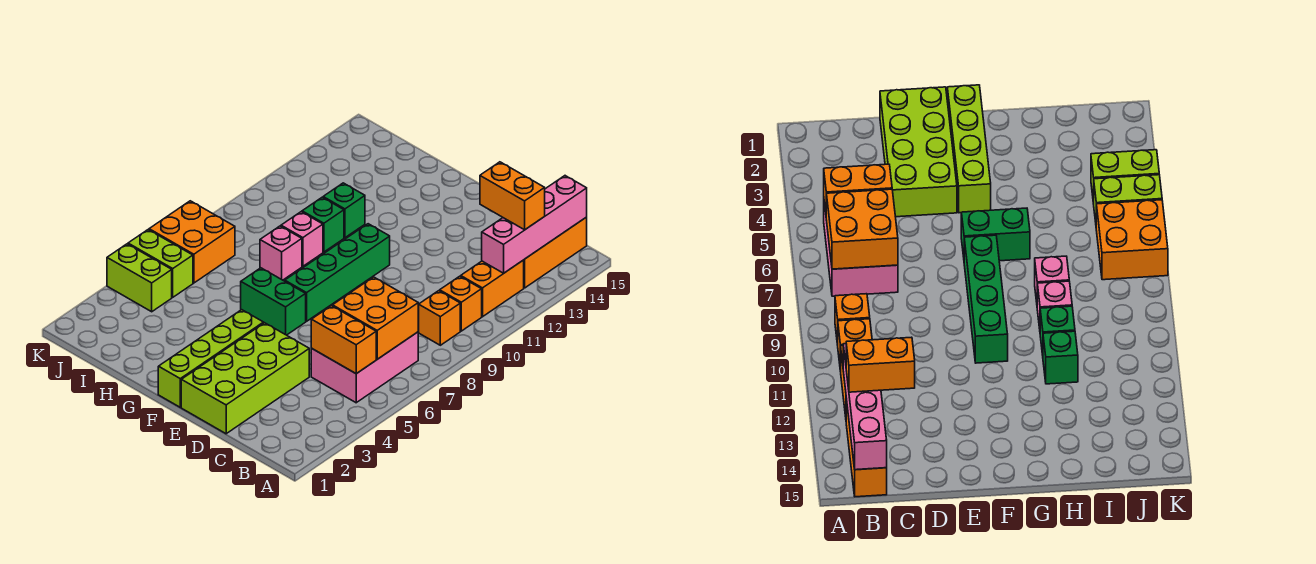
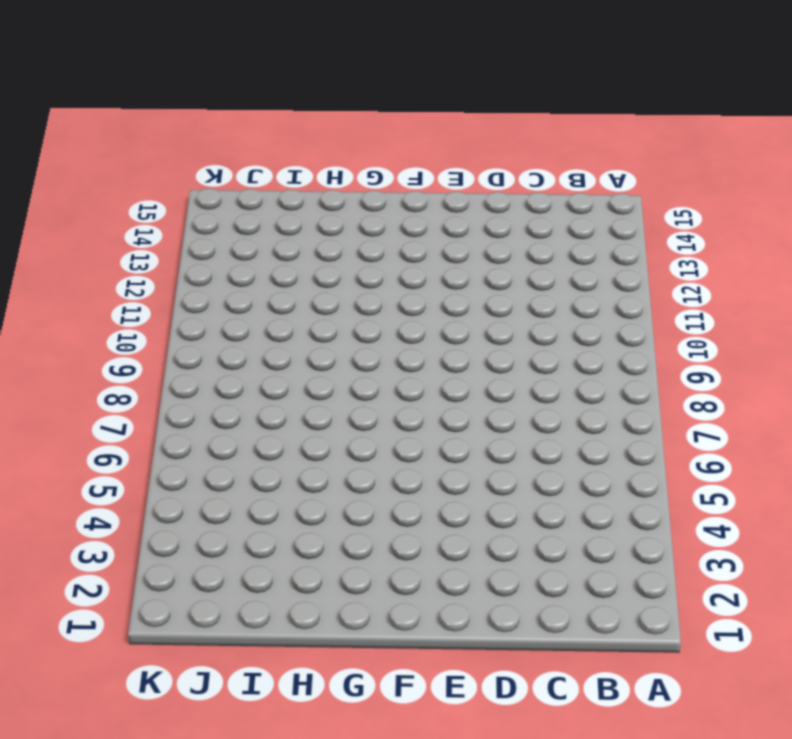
none -> pink 2x3 brick [311,332,418,403]
none -> orange 1x1 brick [418,291,460,345]
none -> orange 1x1 brick [440,276,482,331]

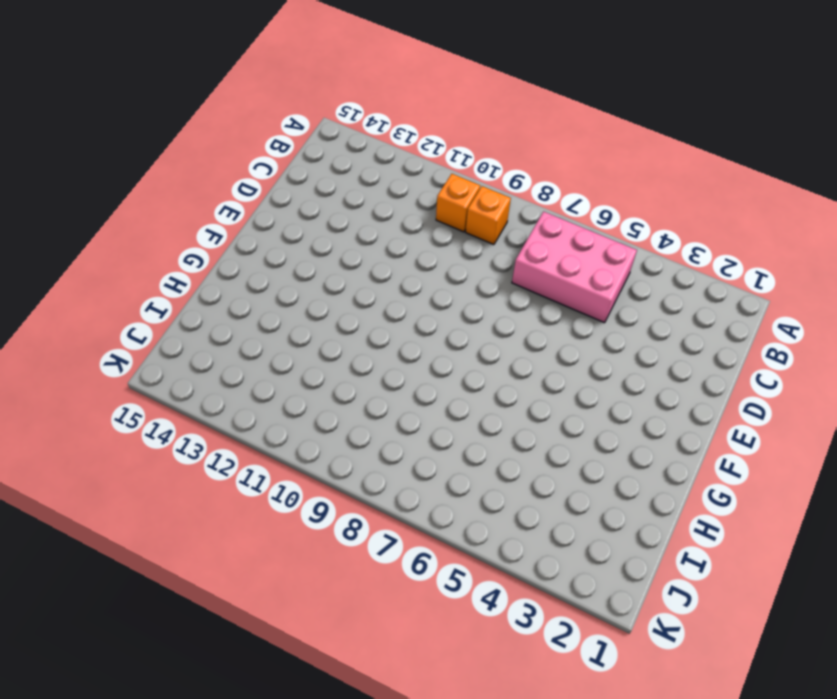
none -> orange 1x2 brick [461,260,524,317]
none -> orange 1x3 brick [524,217,587,288]
none -> lime 2x4 brick [181,323,309,434]

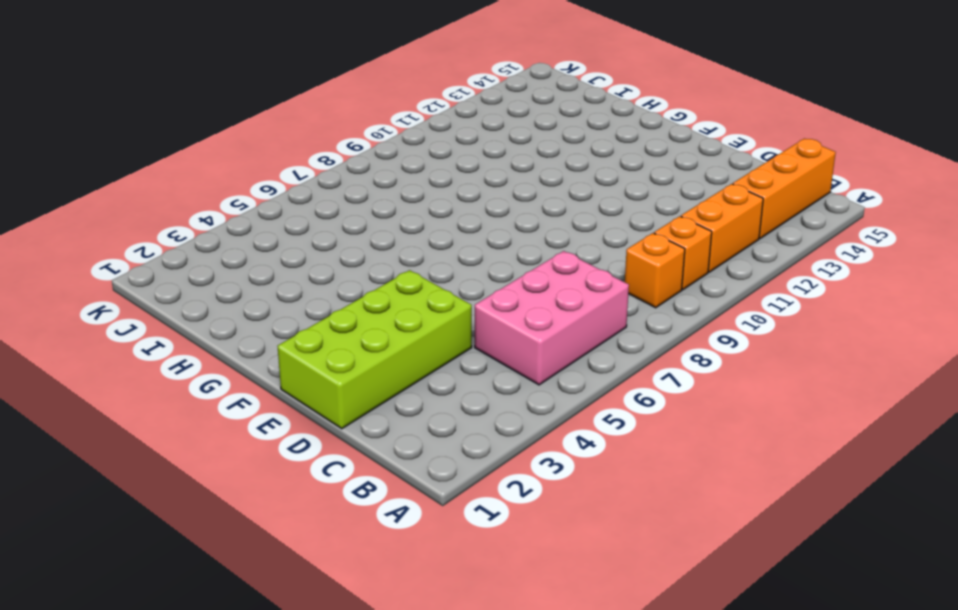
none -> lime 1x4 brick [158,310,264,407]
none -> green 1x2 brick [241,268,306,335]
none -> green 1x4 brick [285,224,390,321]

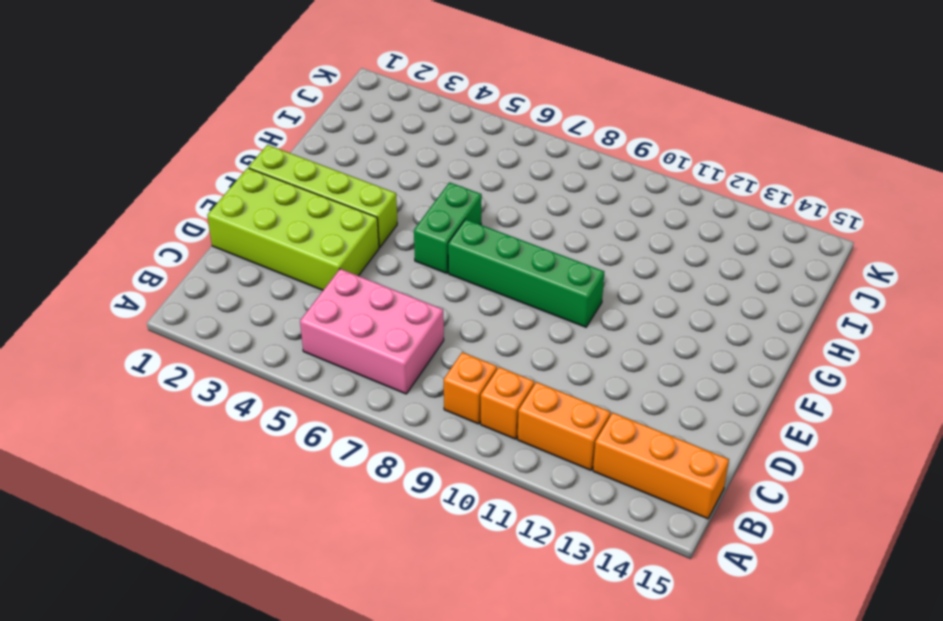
none -> pink 1x1 brick [260,226,302,280]
none -> pink 1x1 brick [281,212,323,266]
none -> green 1x1 brick [302,197,344,252]

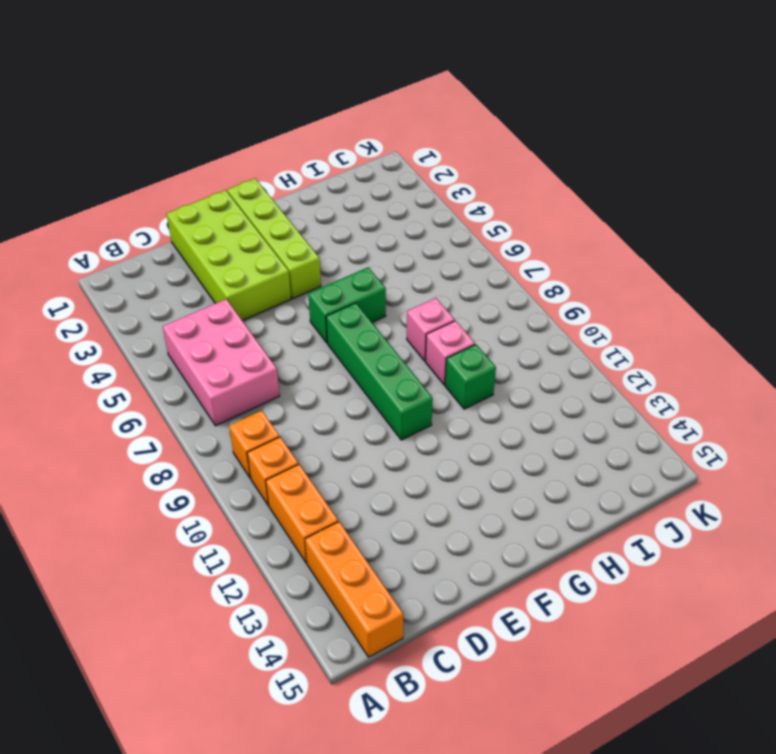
none -> green 1x1 brick [323,183,365,238]
none -> lime 1x2 brick [107,244,172,312]
none -> lime 1x2 brick [128,230,193,297]

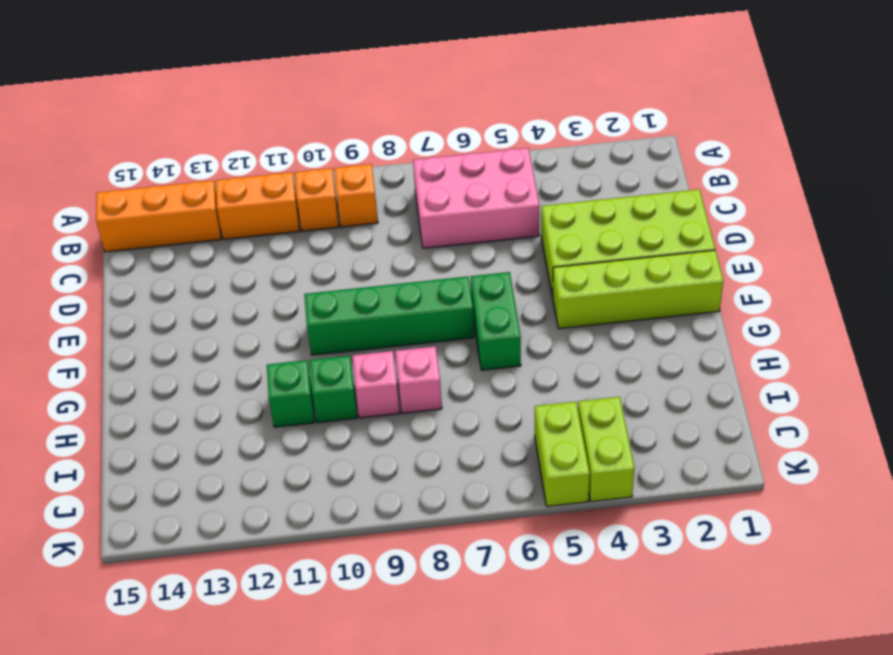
none -> orange 2x2 brick [149,201,235,283]
none -> orange 1x2 brick [311,306,376,374]
none -> orange 2x2 brick [333,277,418,359]

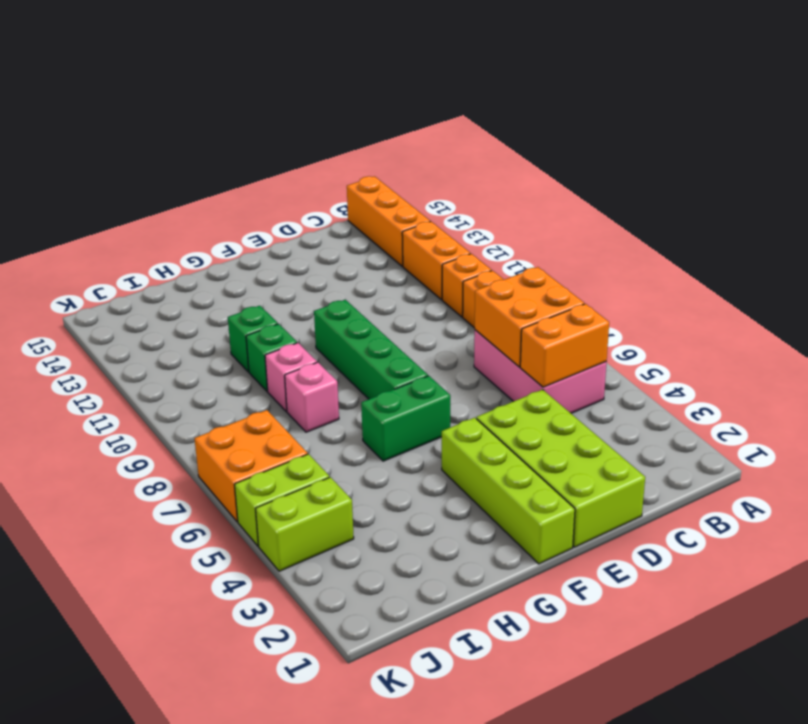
none -> pink 1x4 brick [482,176,587,273]
none -> orange 1x2 brick [480,162,545,230]

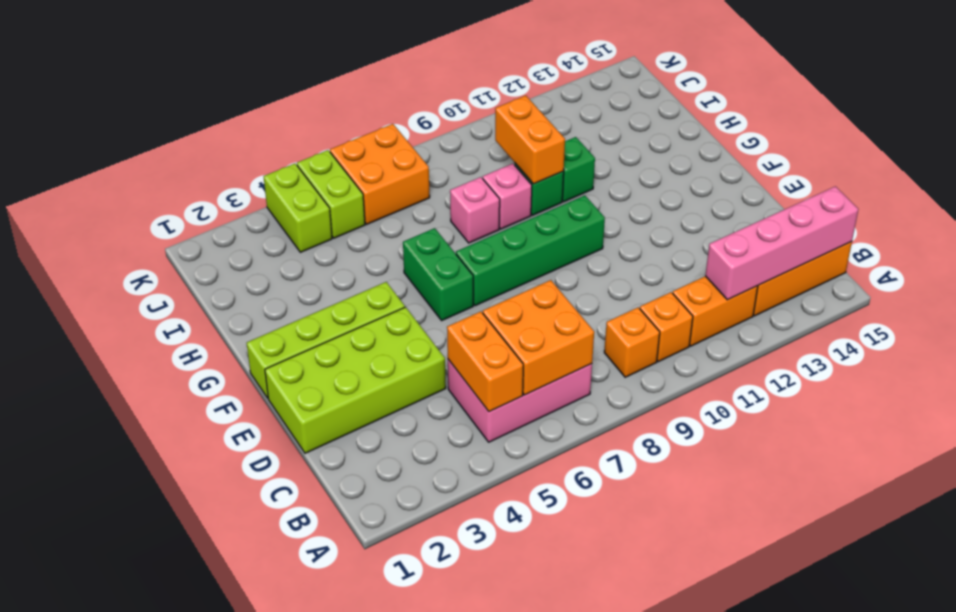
orange 1x2 brick [495,96,565,184] -> orange 1x2 brick moved to [480,162,545,230]

